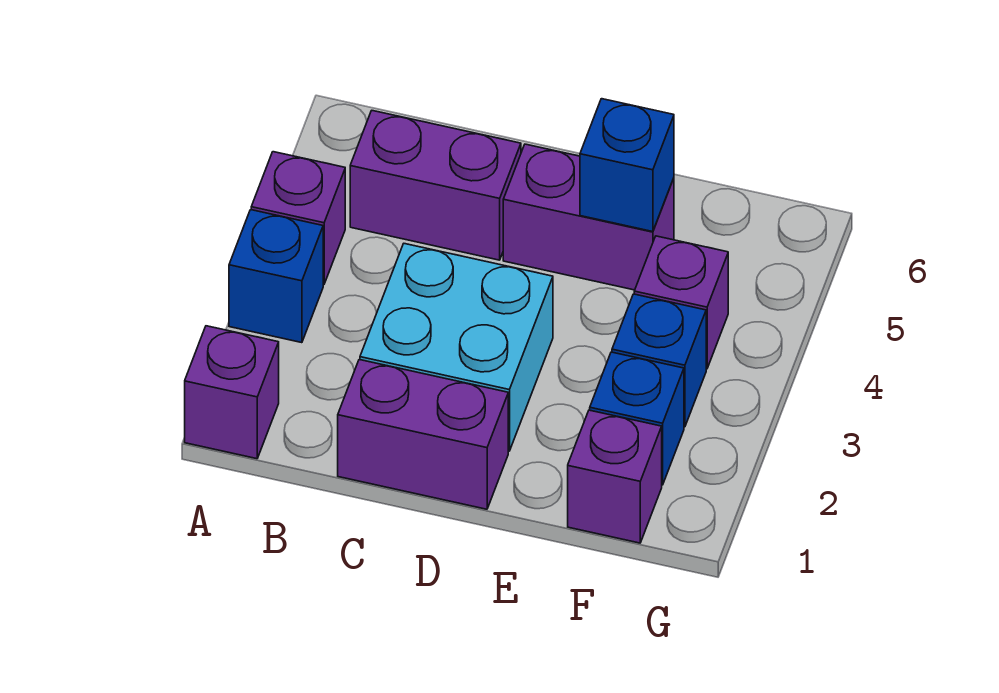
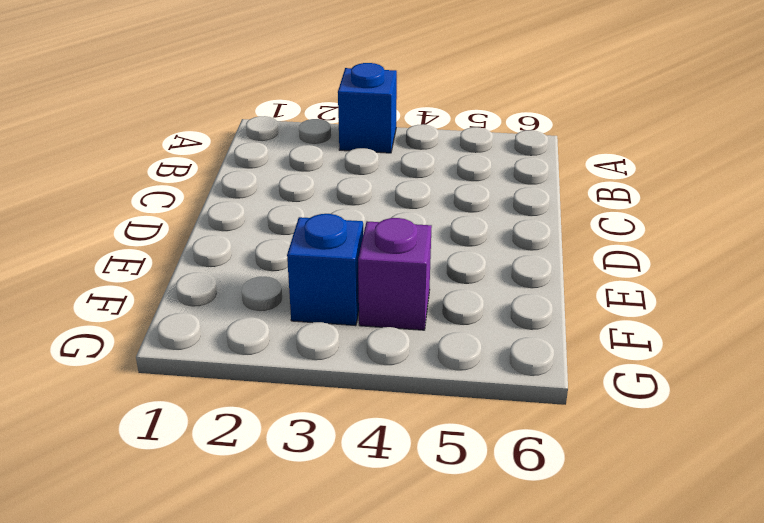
none -> purple 1x1 brick [185,326,279,459]
none -> purple 1x1 brick [251,152,345,284]
none -> purple 1x2 brick [350,111,521,260]

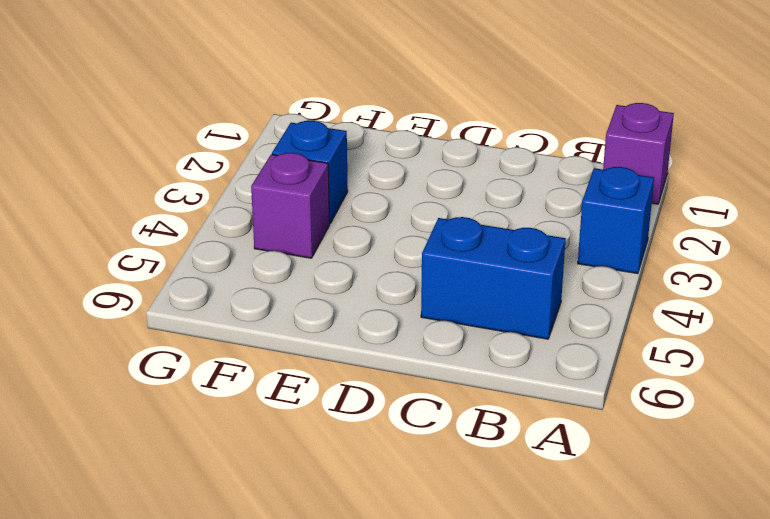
blue 1x2 brick [421,217,566,339] -> purple 1x2 brick [350,111,521,260]
none -> purple 1x1 brick [251,152,345,284]
none -> purple 1x2 brick [338,360,508,509]
none -> cyan 2x2 brick [360,244,553,451]

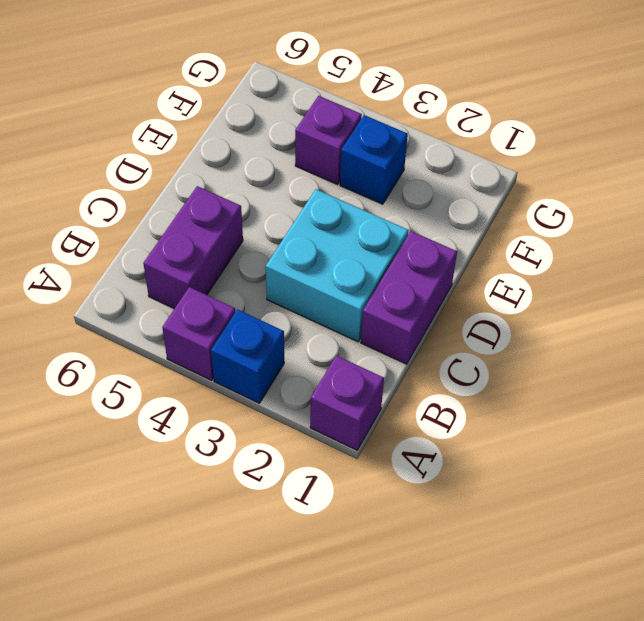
none -> purple 1x2 brick [503,144,674,290]
none -> purple 1x1 brick [568,410,662,543]
none -> blue 1x1 brick [590,352,684,485]

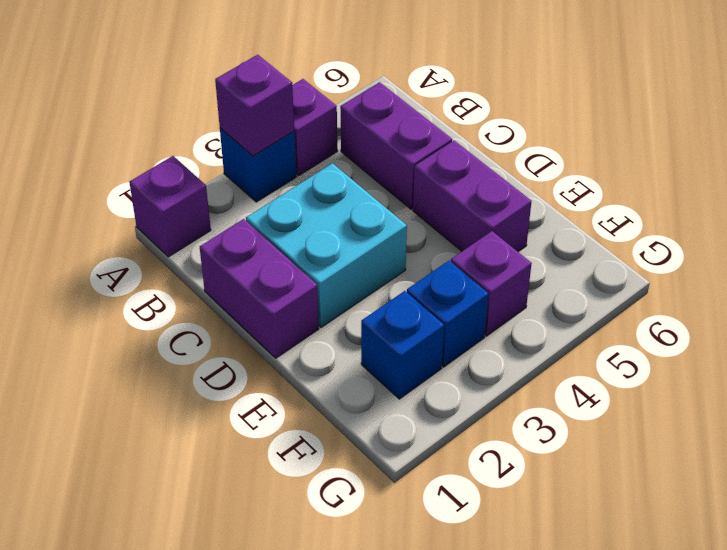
purple 1x1 brick [215,55,294,156] -> purple 1x1 brick moved to [568,410,662,543]
none -> blue 1x1 brick [580,99,674,232]

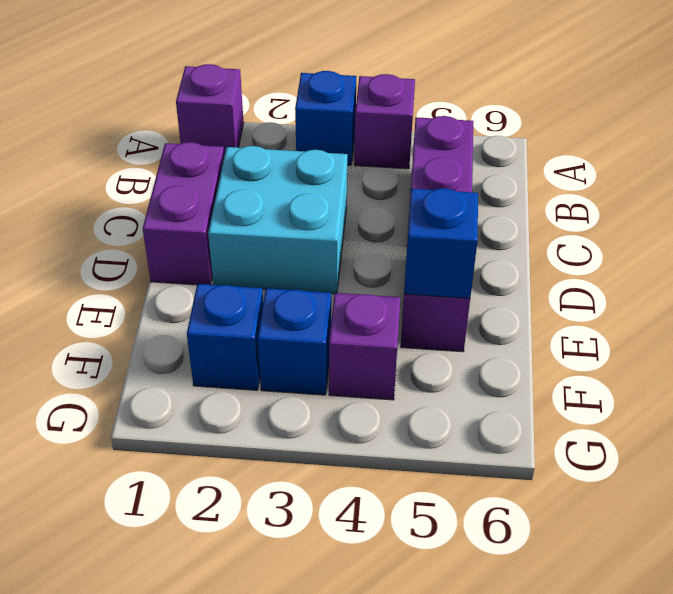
none -> purple 1x1 brick [568,410,662,543]

